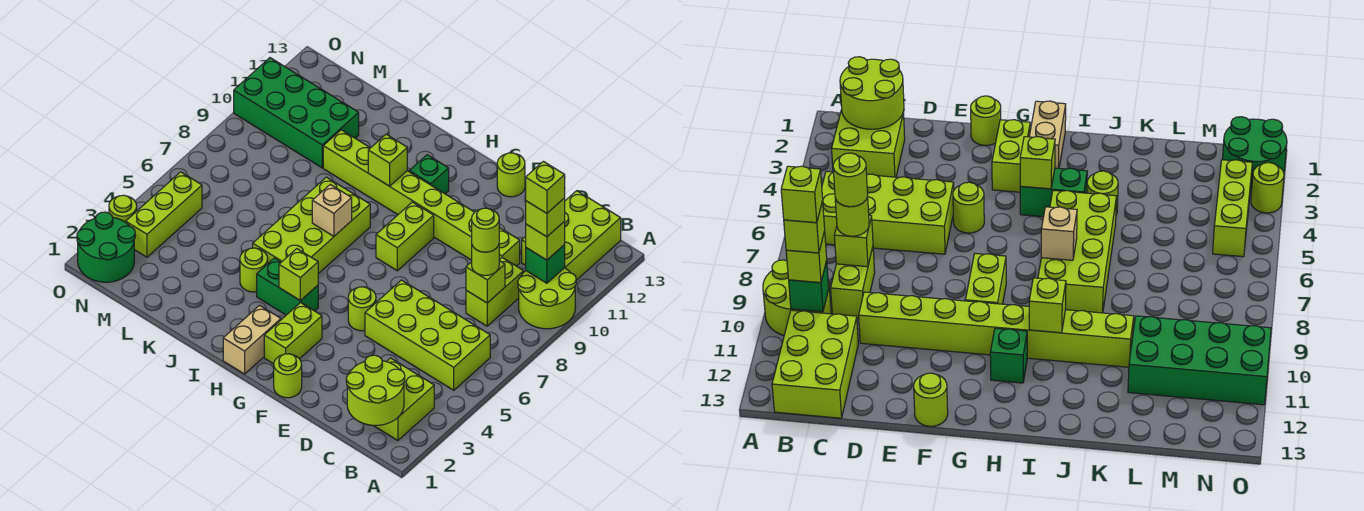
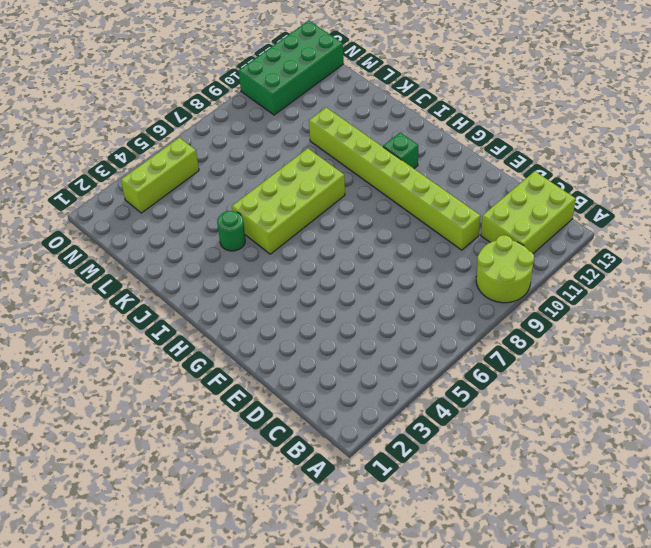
green 1x1 round brick [217,211,245,251] -> lime 1x1 round brick [240,248,268,292]
green 2x4 brick [239,21,343,115] -> green 2x4 brick turned to [234,58,359,168]
none -> lime 2x2 brick [373,358,434,441]
none -> lime 2x4 brick [365,280,490,390]
none -> lime 1x2 brick [466,258,524,326]
none -> lime 1x1 round brick [274,354,302,398]

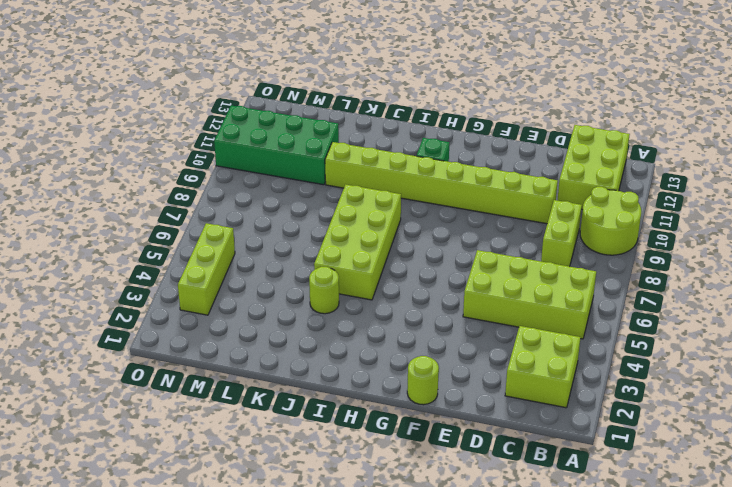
none -> lime 1x1 round brick [348,287,376,331]
none -> lime 1x1 round brick [497,153,525,197]
none -> lime 1x2 brick [264,303,322,364]
none -> lime 1x2 brick [376,202,434,271]

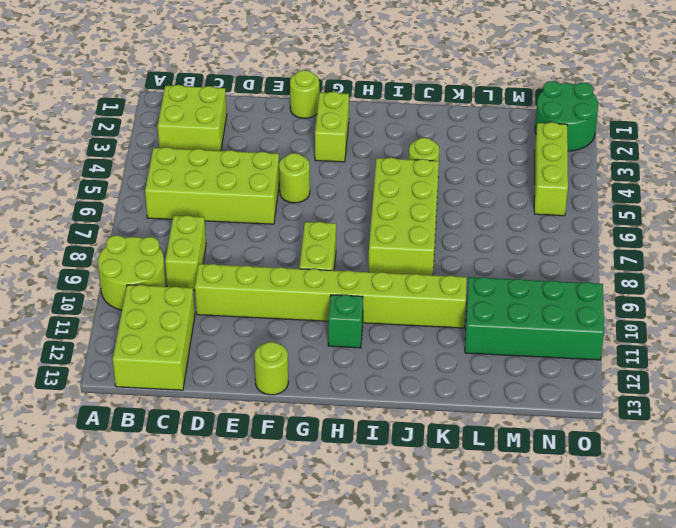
none -> tan 1x2 brick [223,305,281,374]
none -> green 1x2 brick [257,258,318,315]
none -> lime 1x1 round brick [109,195,137,222]
none -> lime 2x2 round brick [346,355,405,425]

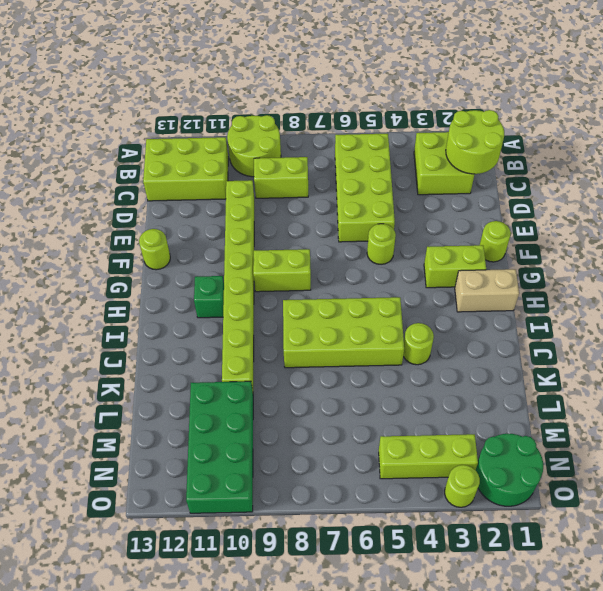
none -> green 1x2 brick [257,258,318,315]
none -> green 1x1 brick [526,245,565,283]
none -> lime 1x1 brick [466,261,505,303]
none -> lime 1x1 brick [279,249,318,301]

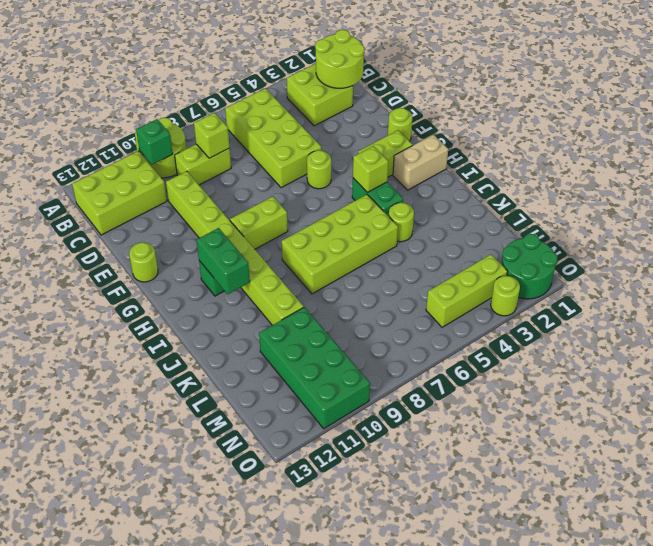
green 1x2 brick [197,228,250,294] -> none
none -> tan 1x1 brick [312,185,352,236]
none -> lime 1x1 brick [368,134,407,186]
none -> lime 1x1 brick [526,221,565,260]
none -> lime 1x1 round brick [472,245,499,276]

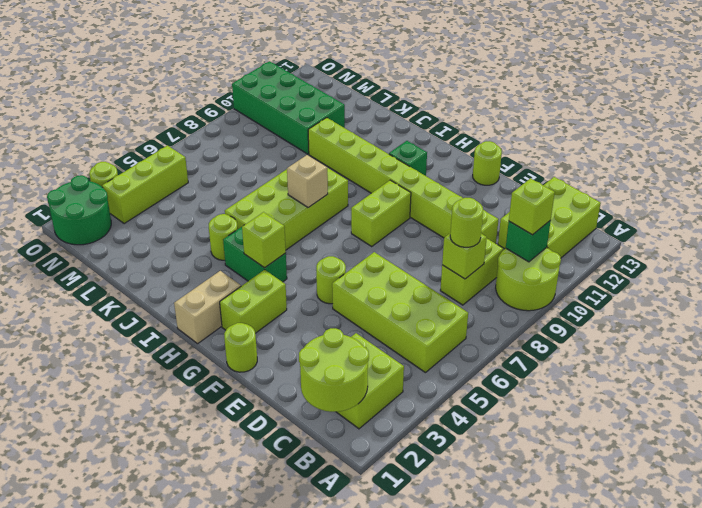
none -> lime 1x1 brick [368,134,407,186]
none -> lime 1x1 brick [526,198,565,237]
none -> lime 1x1 round brick [472,208,499,252]
none -> lime 1x1 brick [526,161,565,213]

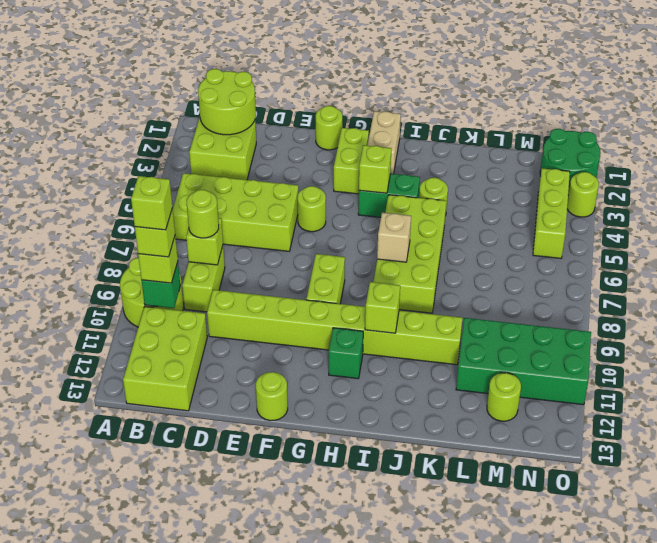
lime 1x1 round brick [487,373,521,421] -> lime 1x1 round brick moved to [472,208,499,252]

